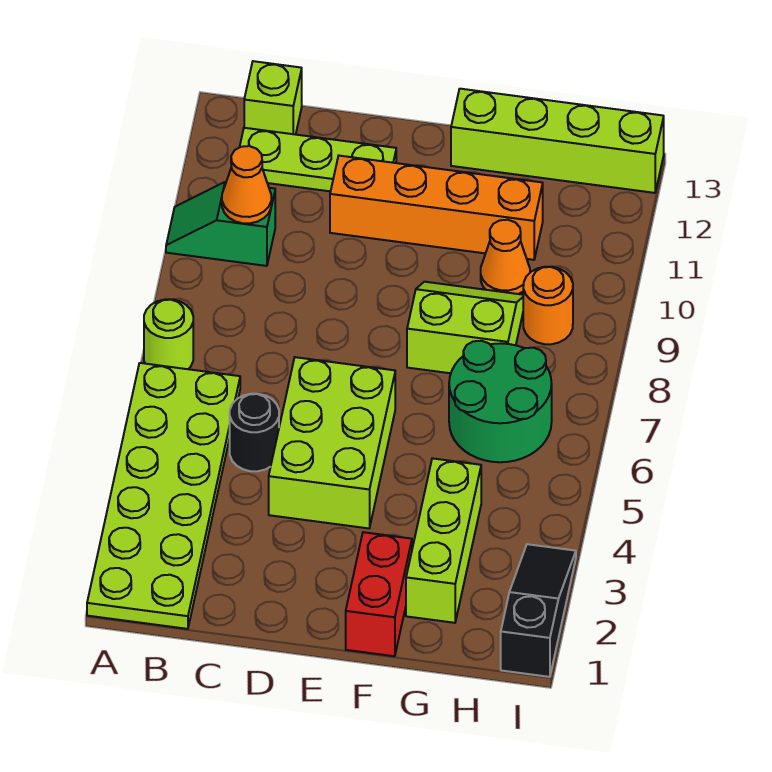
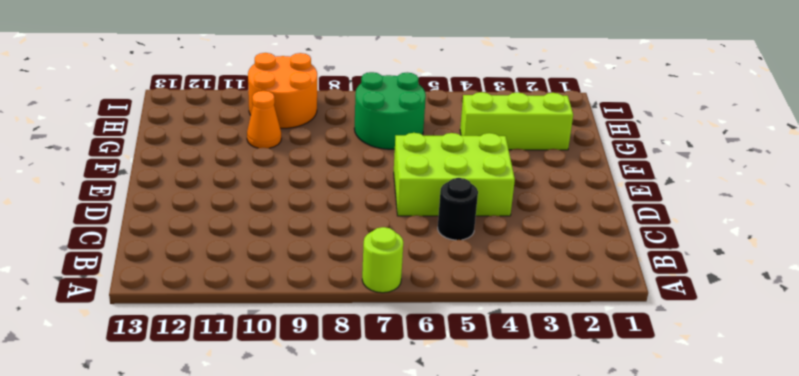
orange 2x2 round brick [248,53,317,128] -> orange 1x1 round brick [523,267,573,344]
none -> lime 2x6 plate [87,363,240,629]
none -> green 1x2 slope [166,182,275,266]
none -> lime 1x3 plate [240,128,396,191]

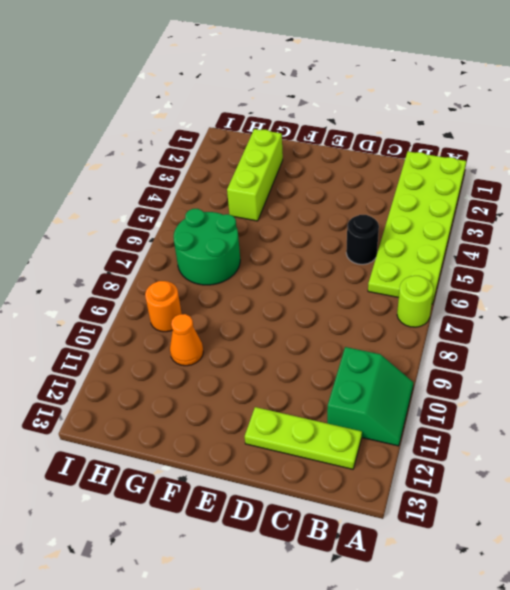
green 2x2 slope [327,347,414,446] -> green 1x2 slope [166,182,275,266]
none -> lime 1x1 brick [244,61,302,135]
none -> lime 2x3 brick [269,357,395,528]
none -> orange 1x4 brick [330,156,543,260]

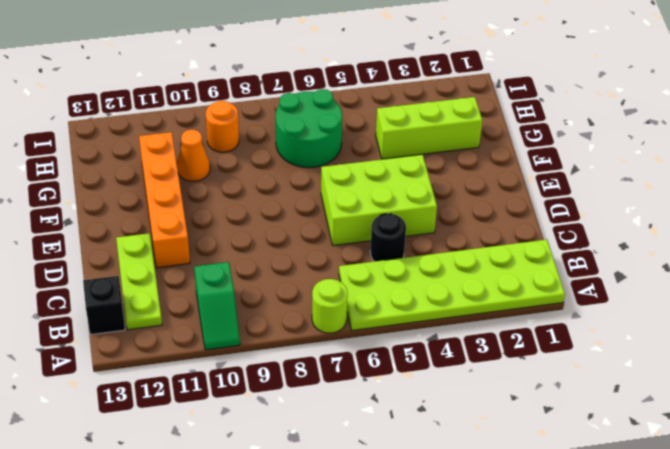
black 1x1 brick [83,276,125,335] -> lime 1x1 brick [244,61,302,135]
none -> red 1x2 brick [346,532,412,656]
none -> lime 2x2 slope [407,282,523,373]
none -> lime 1x4 brick [451,89,664,193]

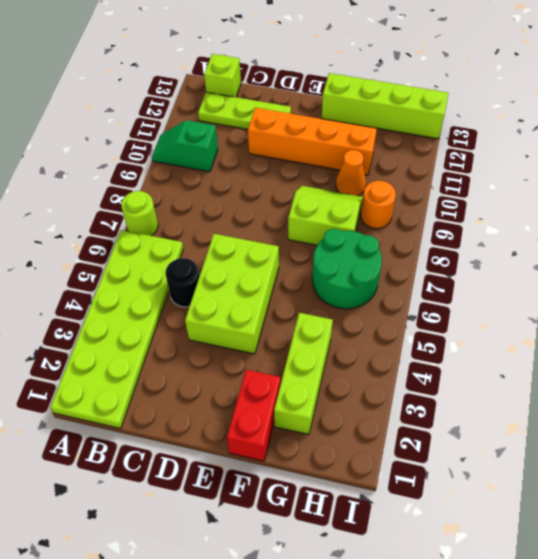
none -> black 1x3 slope [501,544,576,677]
none -> orange 1x1 cone [222,146,271,223]

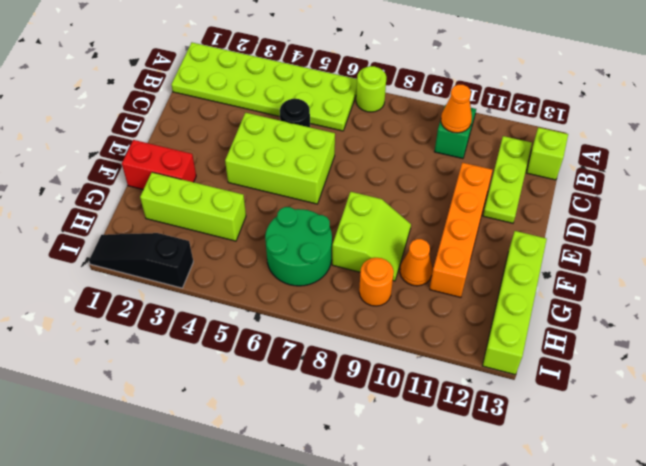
black 1x3 slope [89,233,193,288] -> black 1x3 slope turned to [501,544,576,677]

